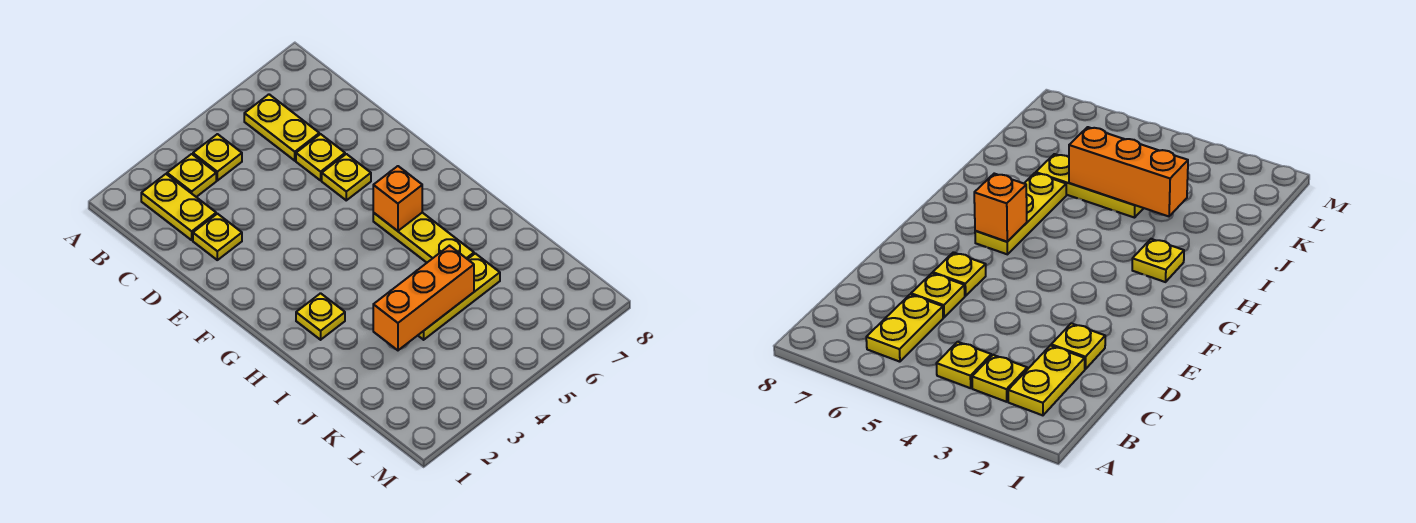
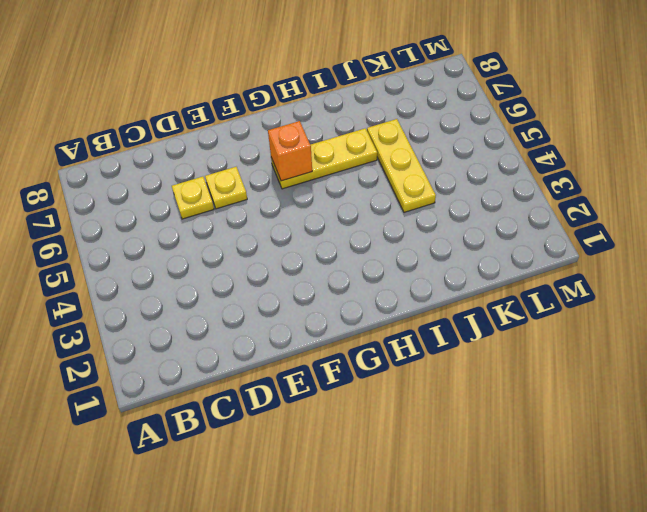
none -> yellow 1x2 plate [141,174,216,240]
none -> yellow 1x1 plate [167,154,216,197]
none -> yellow 1x1 plate [193,134,242,181]

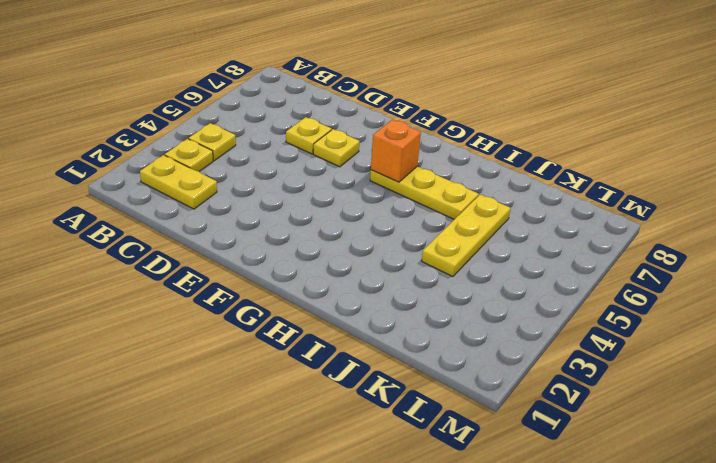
none -> yellow 1x2 plate [244,94,319,161]
none -> yellow 1x1 plate [193,214,242,260]
none -> yellow 1x1 plate [296,293,345,340]

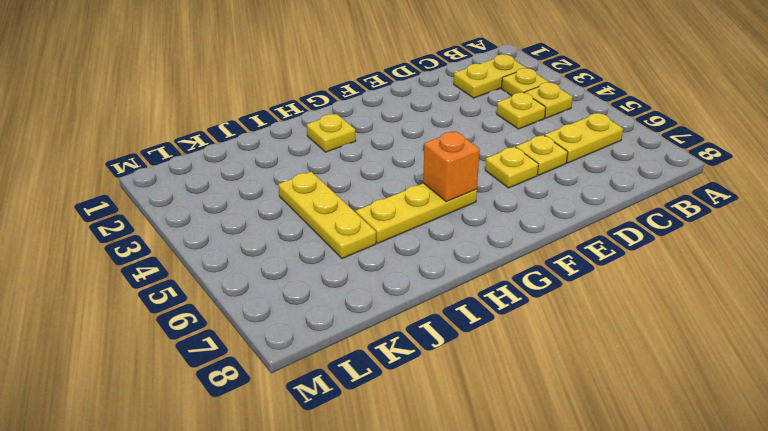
yellow 1x1 plate [497,93,546,129] -> yellow 1x1 plate moved to [193,214,242,260]
none -> orange 1x3 brick [373,246,474,350]

